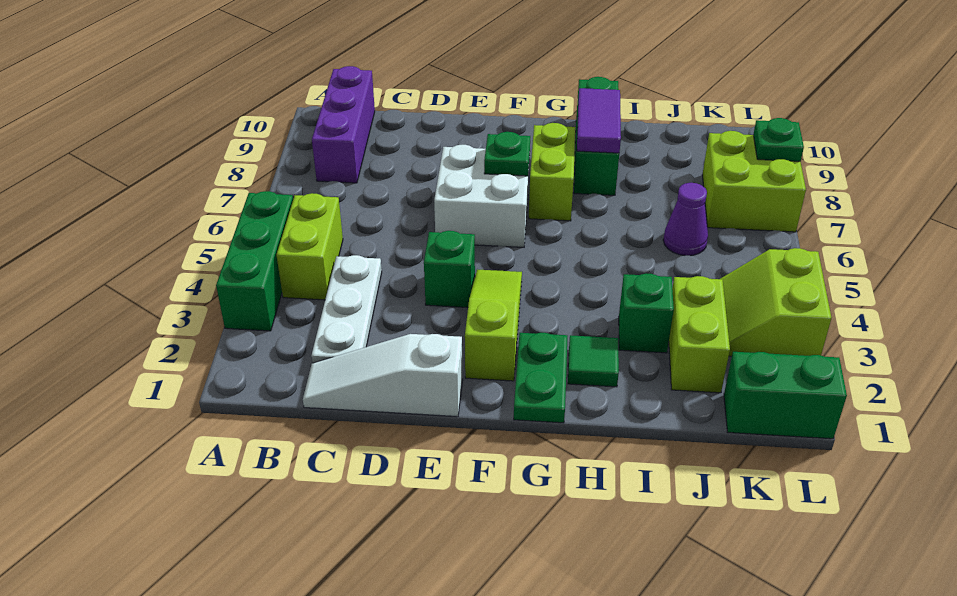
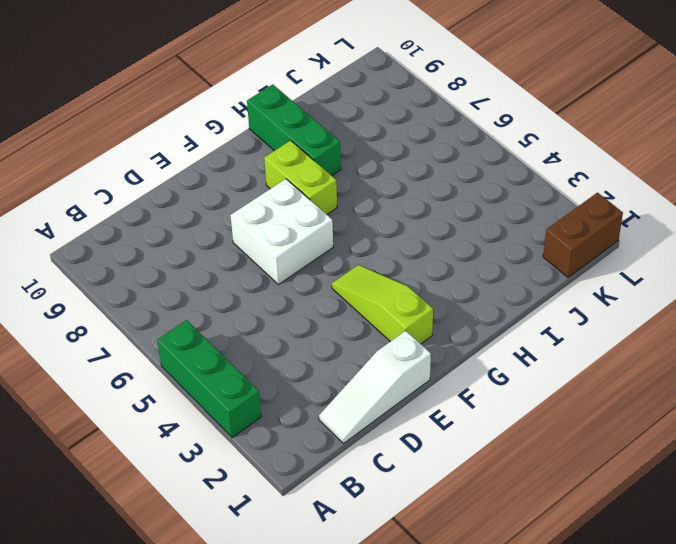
brown 1x2 brick [543,193,623,277] -> green 1x2 brick [724,352,847,439]
none -> lime 1x2 brick [277,193,343,300]
none -> purple 1x3 brick [312,66,375,183]
none -> white 1x3 plate [311,255,382,363]

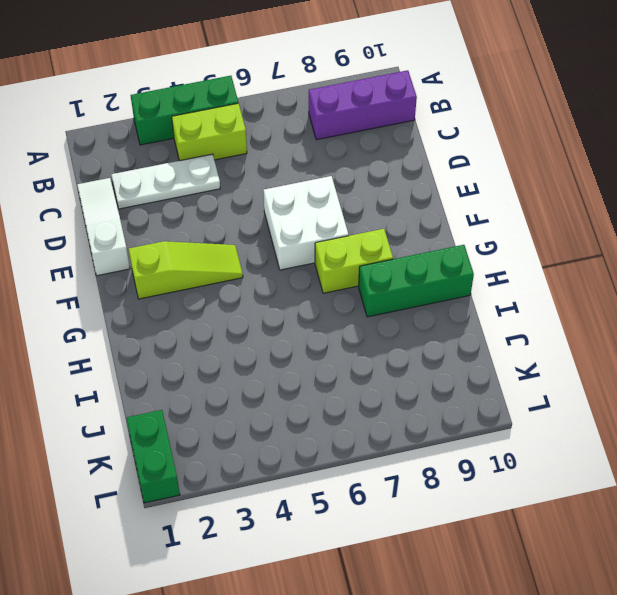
none -> green 1x1 brick [424,231,475,308]
none -> green 1x2 plate [514,333,568,423]
none -> green 1x1 tile [568,335,619,387]

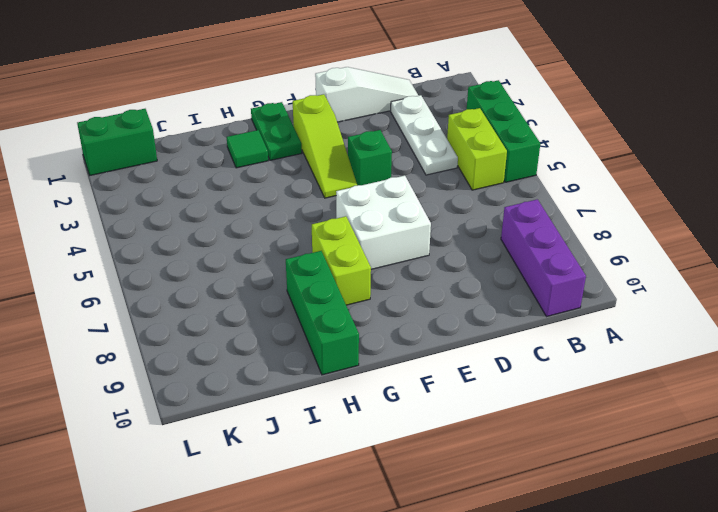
none -> green 1x1 brick [619,273,674,353]
none -> lime 1x2 brick [669,276,730,393]
none -> purple 1x1 cone [663,183,708,256]

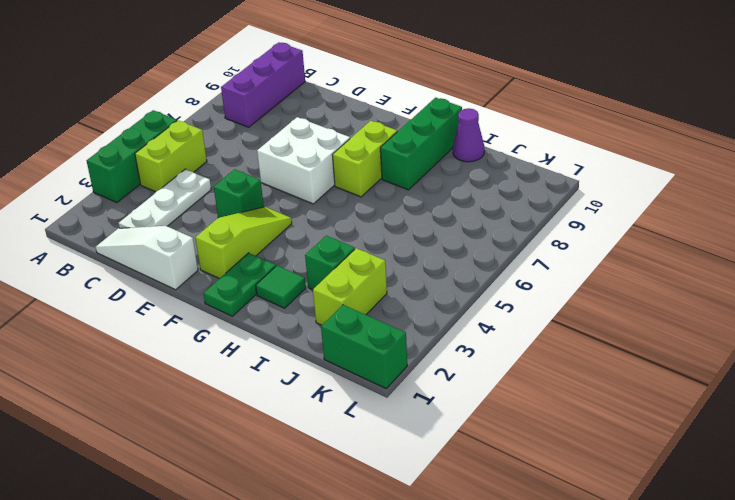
purple 1x1 cone [453,108,484,162] -> purple 1x1 cone moved to [663,183,708,256]
none -> lime 2x2 slope [721,248,831,356]
none -> lime 2x2 brick [702,131,806,232]
none -> green 1x1 plate [484,132,530,176]

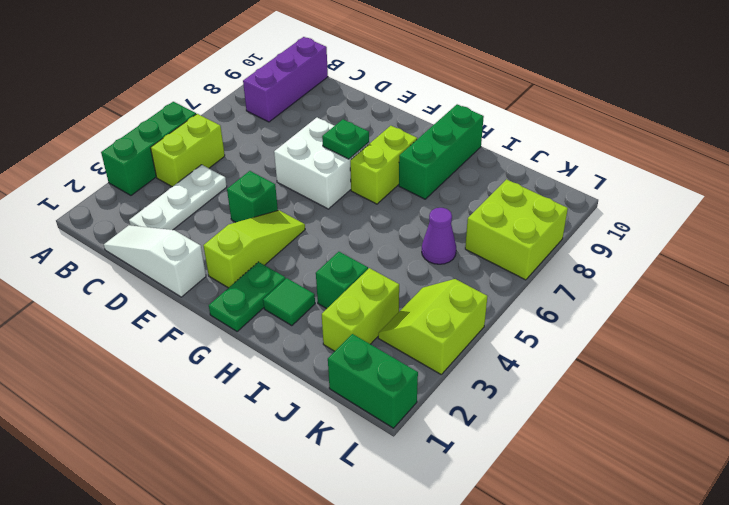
none -> purple 1x2 tile [577,88,621,153]
none -> green 1x1 plate [753,118,804,161]

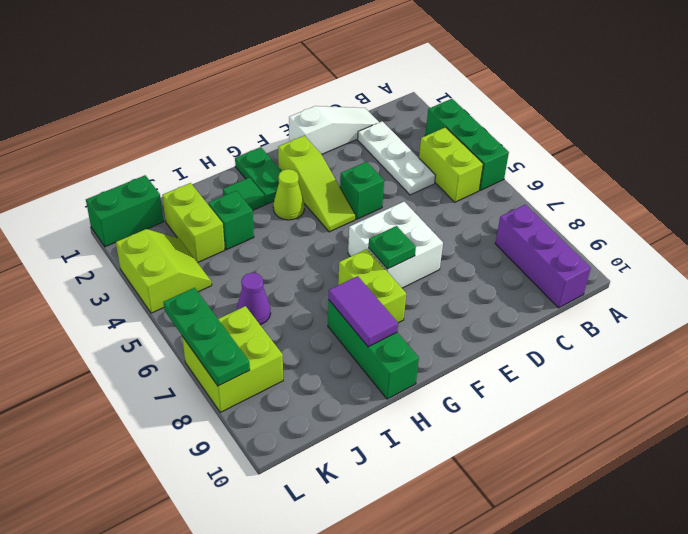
lime 1x1 cone [273,169,304,220] -> none
green 1x3 plate [163,288,250,386] -> green 1x1 plate [753,118,804,161]

